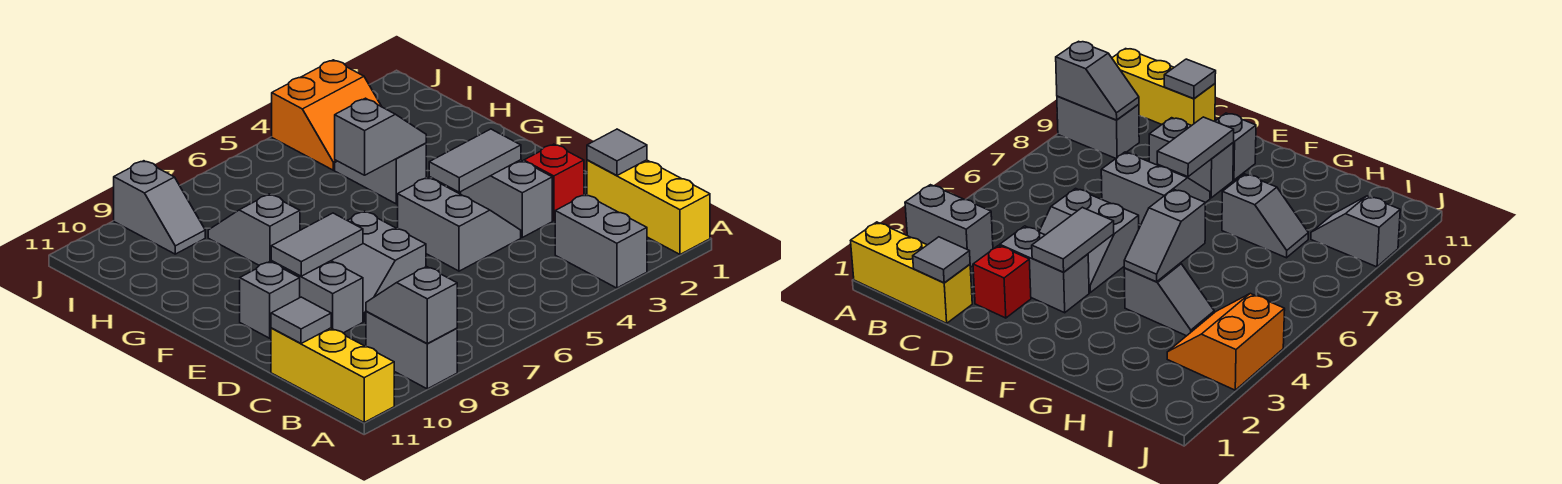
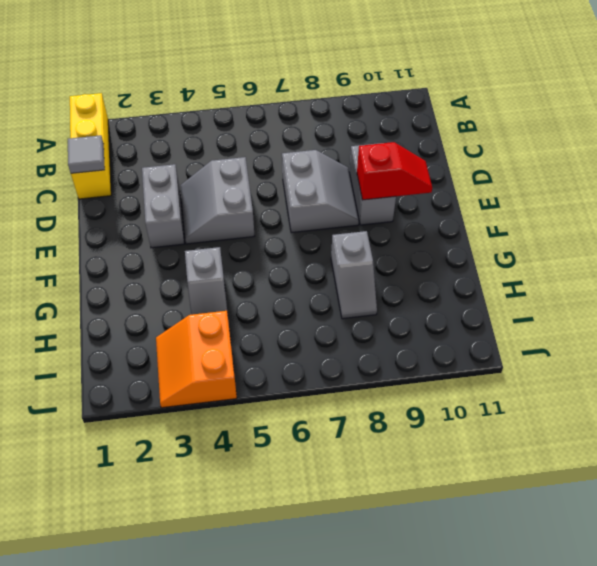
red 1x2 slope [357,142,432,200] -> grey 1x2 tile [271,213,363,276]
orange 2x2 slope [156,311,237,408] -> orange 2x2 slope turned to [272,60,382,170]
none -> grey 1x2 brick [555,195,647,288]
none -> grey 1x2 brick [366,311,457,389]
none -> yellow 1x3 brick [271,328,394,422]

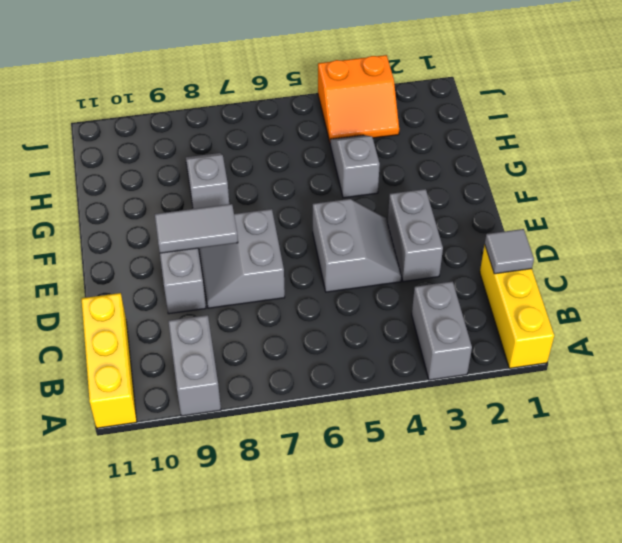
none -> red 1x1 brick [524,144,584,221]
none -> grey 1x1 brick [240,262,300,338]
none -> grey 1x2 slope [114,161,205,254]

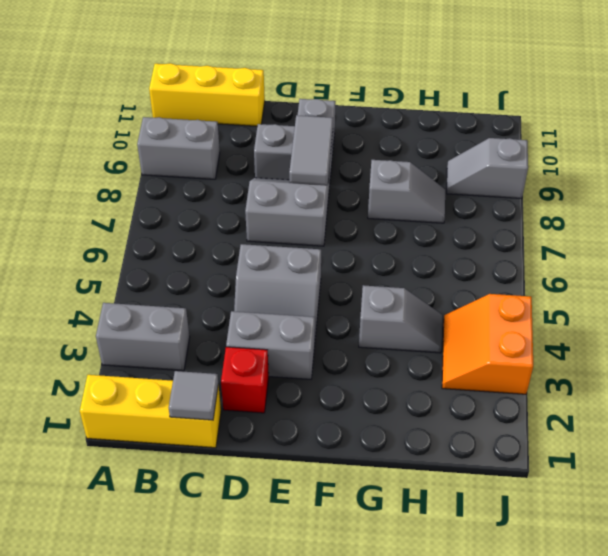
none -> grey 1x2 slope [366,267,457,344]
none -> grey 1x1 tile [271,297,331,344]
none -> grey 1x2 tile [429,129,521,192]

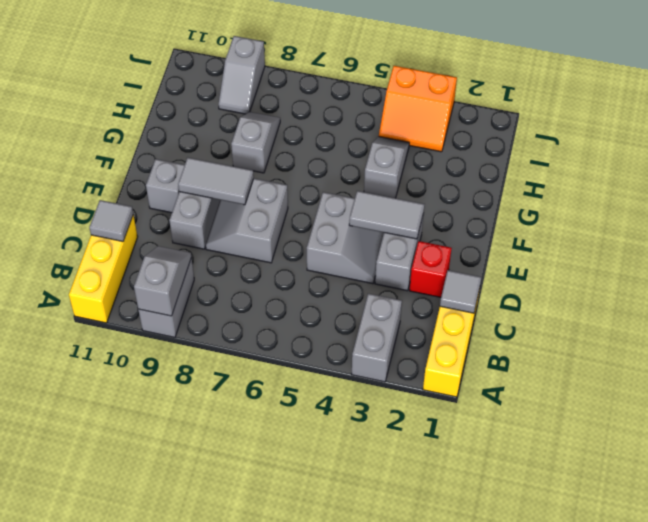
none -> grey 1x2 slope [335,98,426,175]

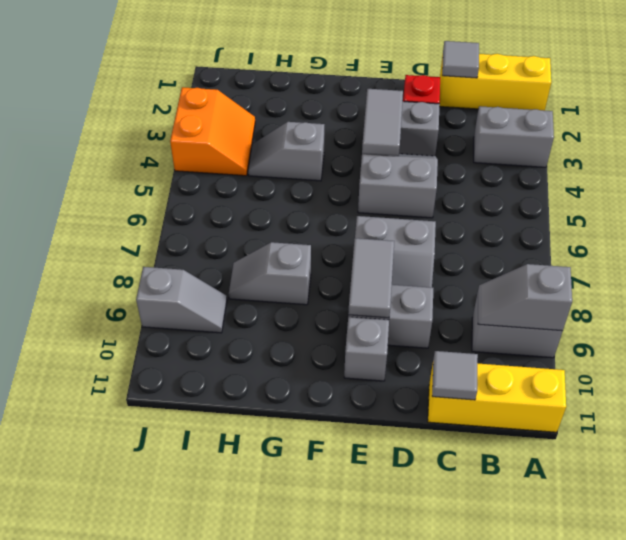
none -> grey 1x2 slope [335,98,426,175]

